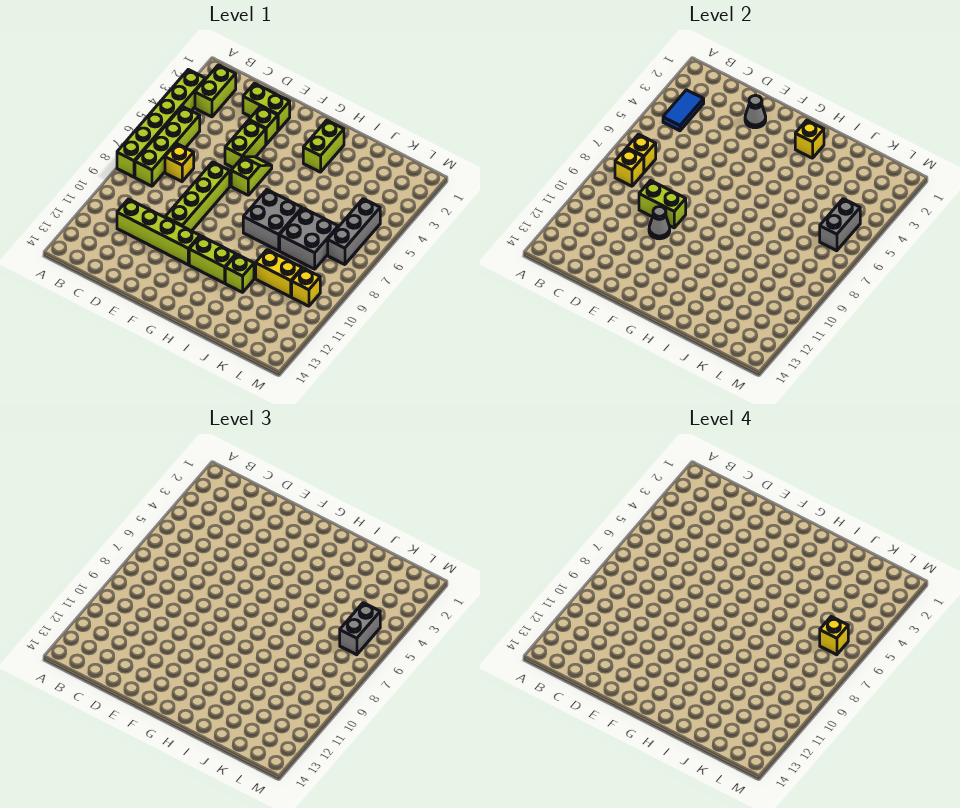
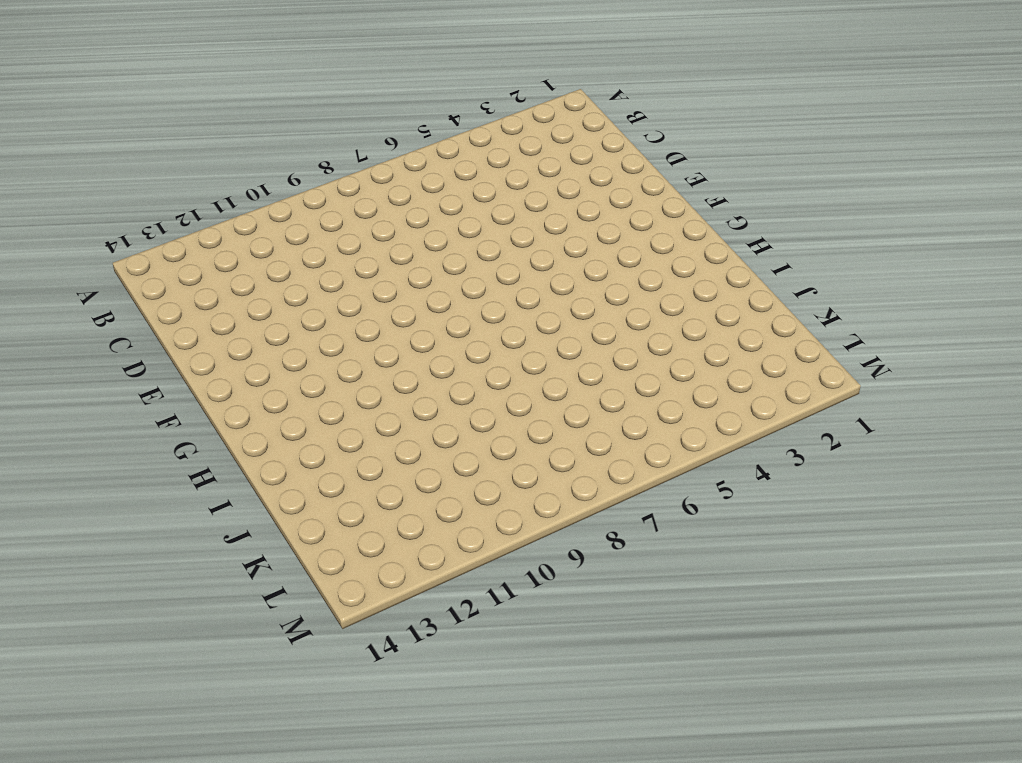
none -> lime 1x6 brick [117,70,205,177]
none -> lime 1x2 brick [195,65,236,117]
none -> lime 1x4 brick [135,107,200,186]

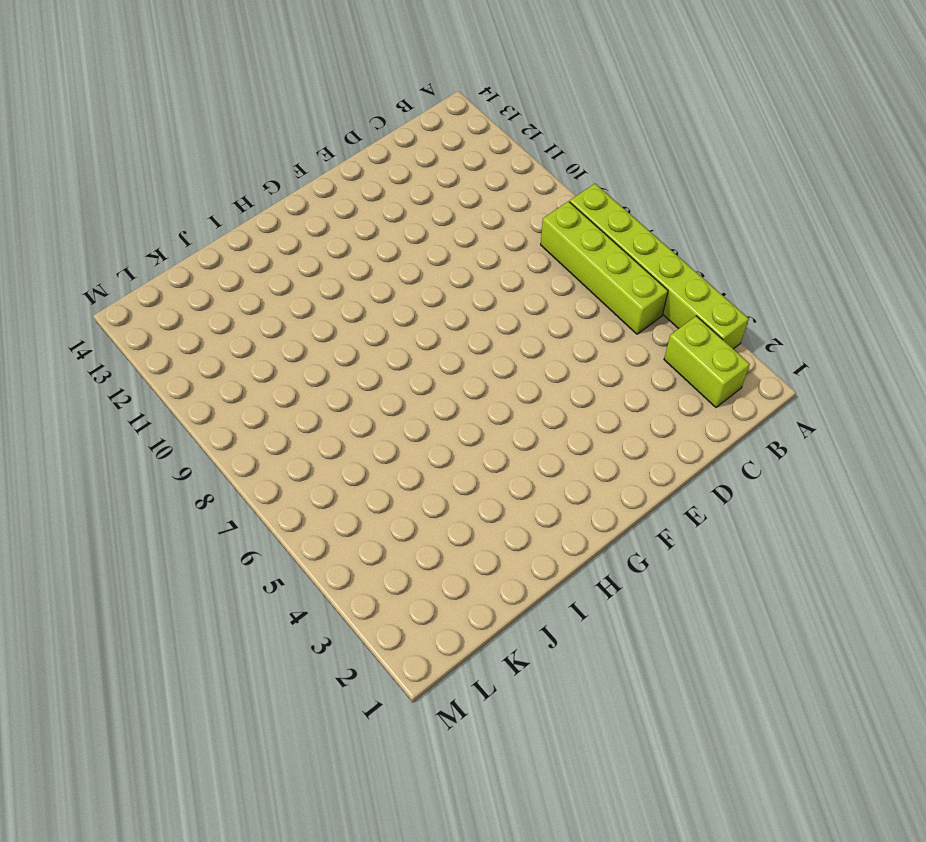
none -> yellow 1x1 brick [165,144,194,181]
none -> lime 1x4 brick [117,199,200,265]
none -> lime 1x2 brick [243,83,290,130]

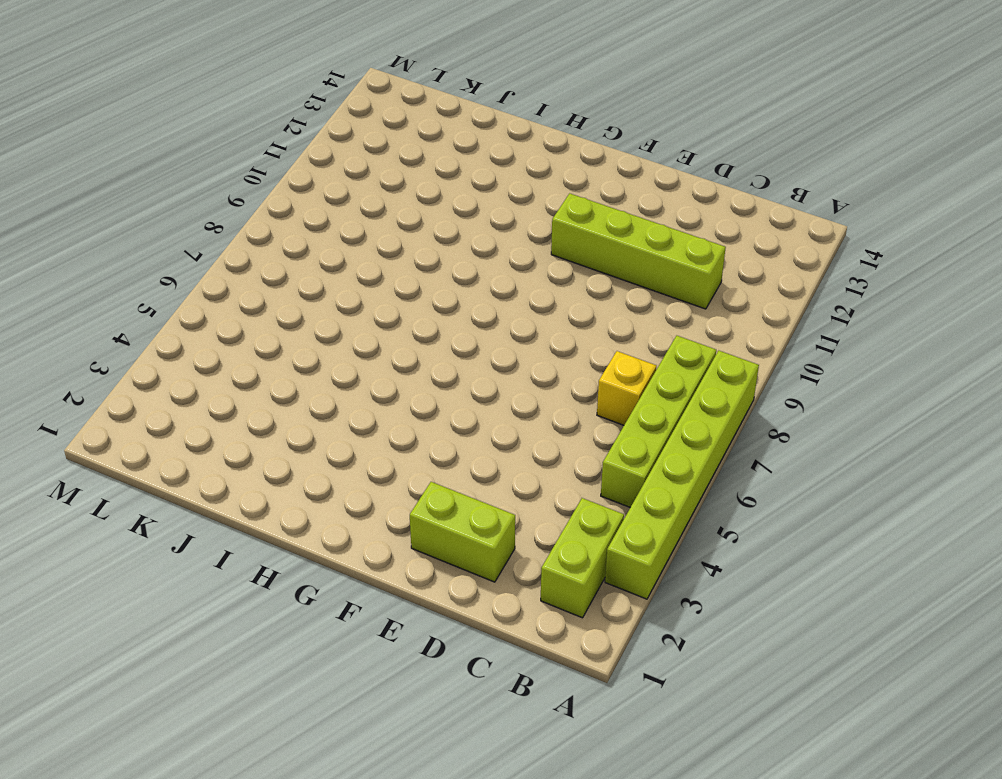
none -> lime 1x1 brick [249,106,278,144]
none -> lime 1x2 brick [225,120,266,168]
none -> lime 1x4 brick [165,162,230,231]

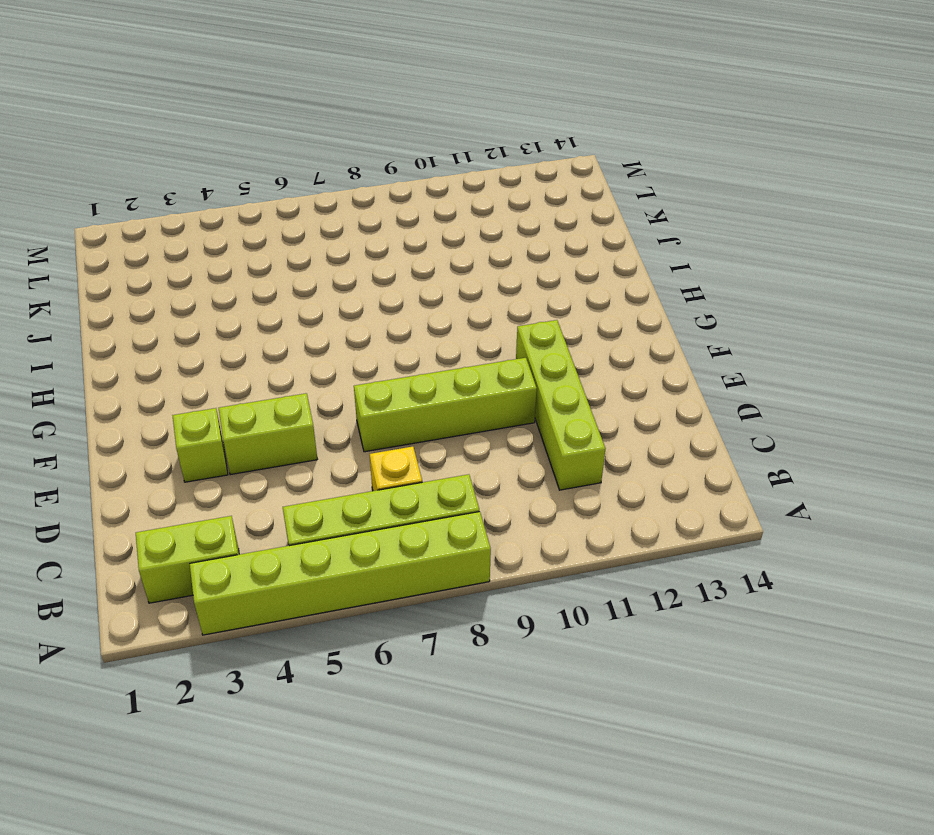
none -> lime 1x2 brick [243,83,290,130]
none -> lime 1x2 slope [231,157,272,195]
none -> lime 1x2 brick [189,236,236,283]

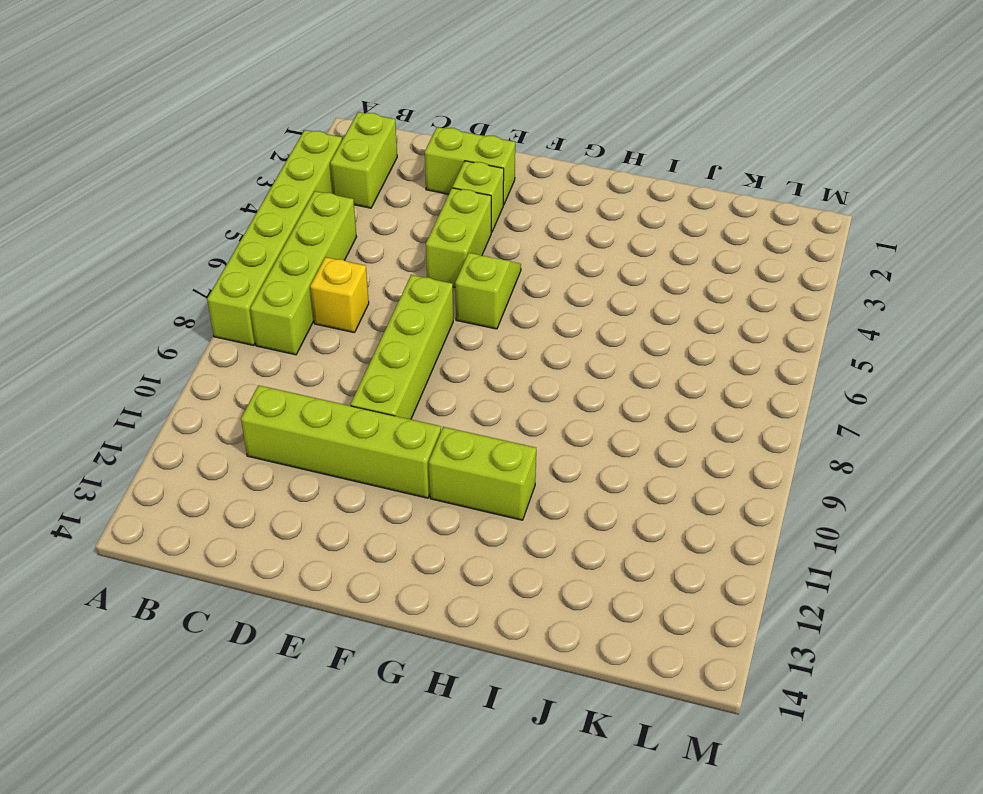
none -> lime 1x2 brick [303,120,344,172]
none -> grey 2x2 brick [243,190,302,251]
none -> lime 1x1 brick [225,254,254,292]

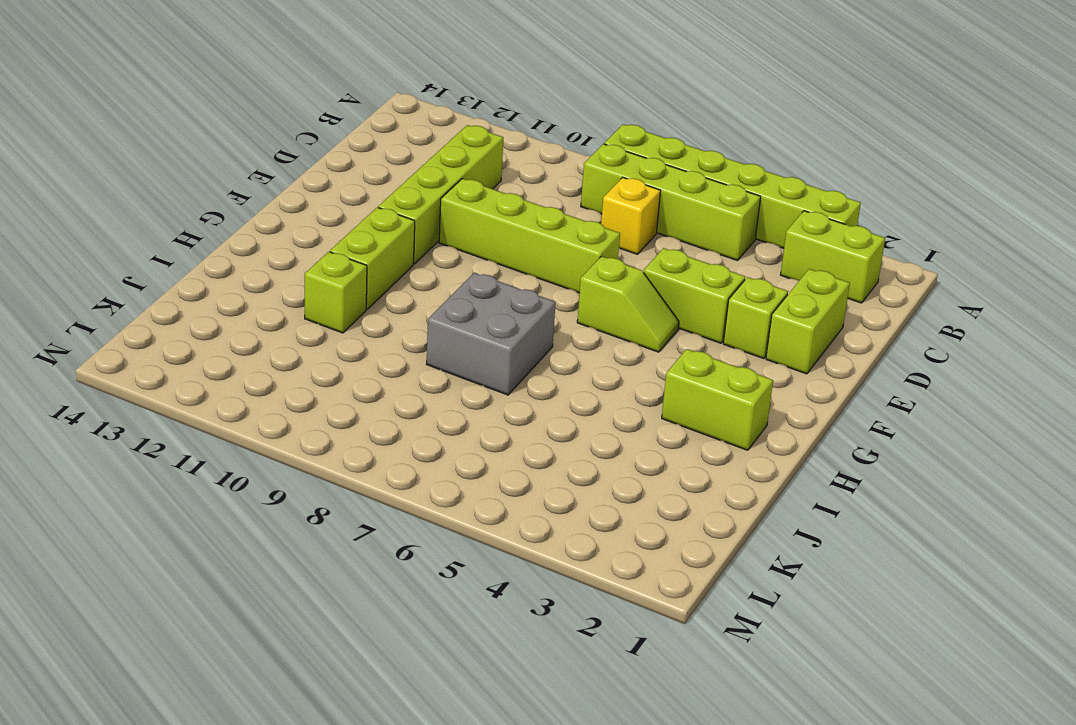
none -> grey 2x2 brick [280,208,338,269]
none -> yellow 1x2 brick [256,250,302,297]
none -> grey 1x3 brick [328,199,380,265]

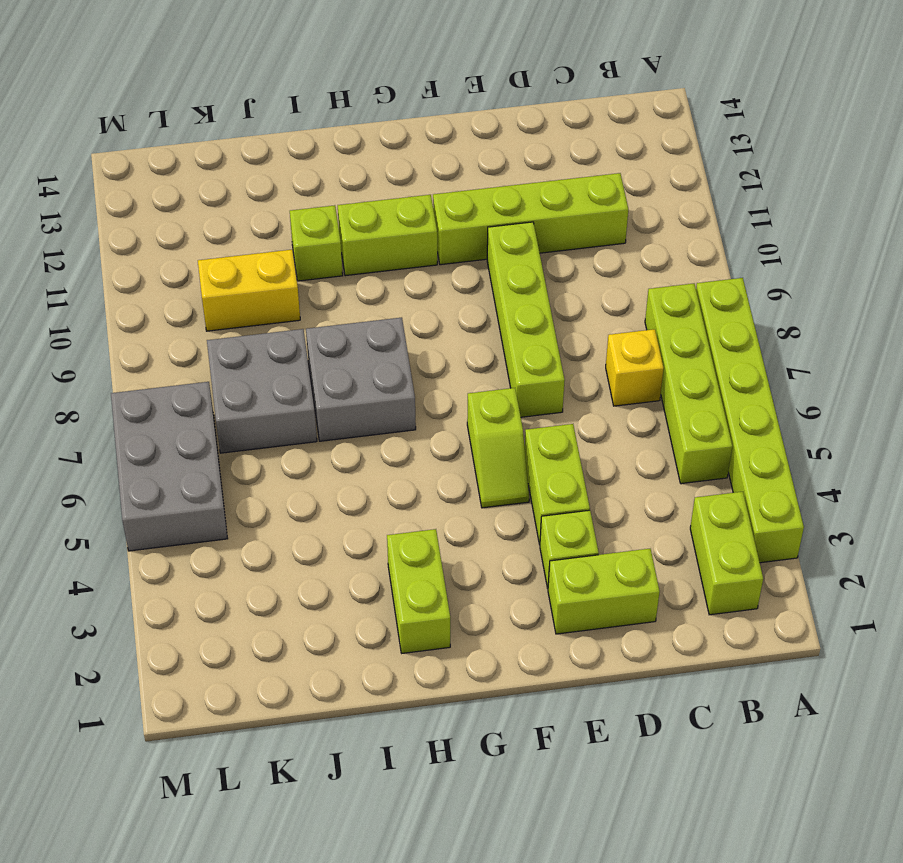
grey 2x3 brick [111,382,228,551] -> grey 1x3 brick [328,199,380,265]
none -> yellow 1x1 brick [292,268,320,306]
none -> blue 1x2 tile [663,90,704,131]
none -> yellow 1x1 brick [627,134,656,172]

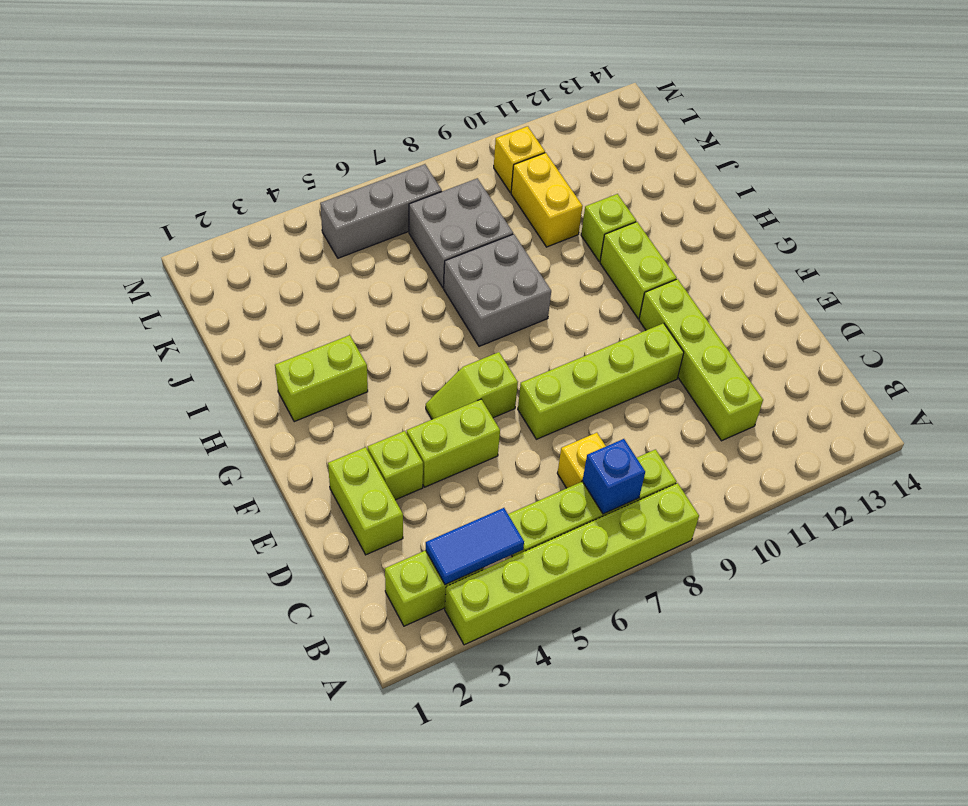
blue 1x1 brick [582,439,645,514] -> yellow 1x1 brick [627,134,656,172]
none -> yellow 1x1 brick [615,148,644,186]
none -> lime 1x2 brick [639,181,686,228]
none -> grey 1x1 cone [745,95,766,128]

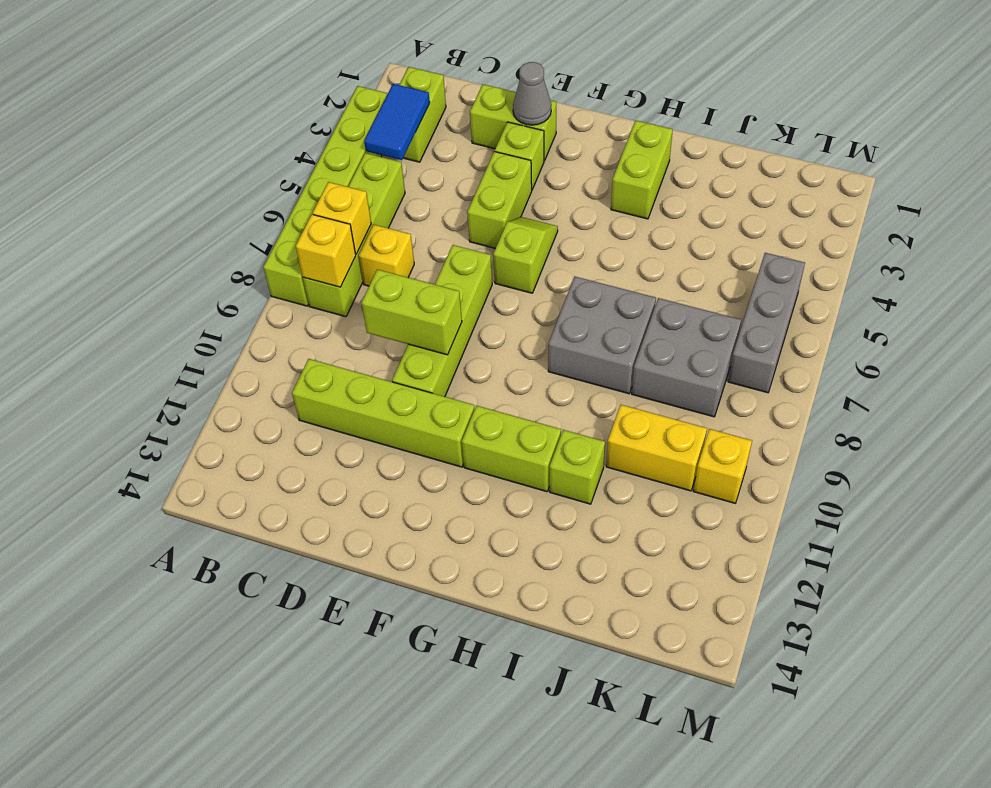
none -> grey 1x1 cone [649,207,670,239]
none -> yellow 1x1 brick [795,120,824,158]
none -> grey 1x2 brick [820,199,860,251]

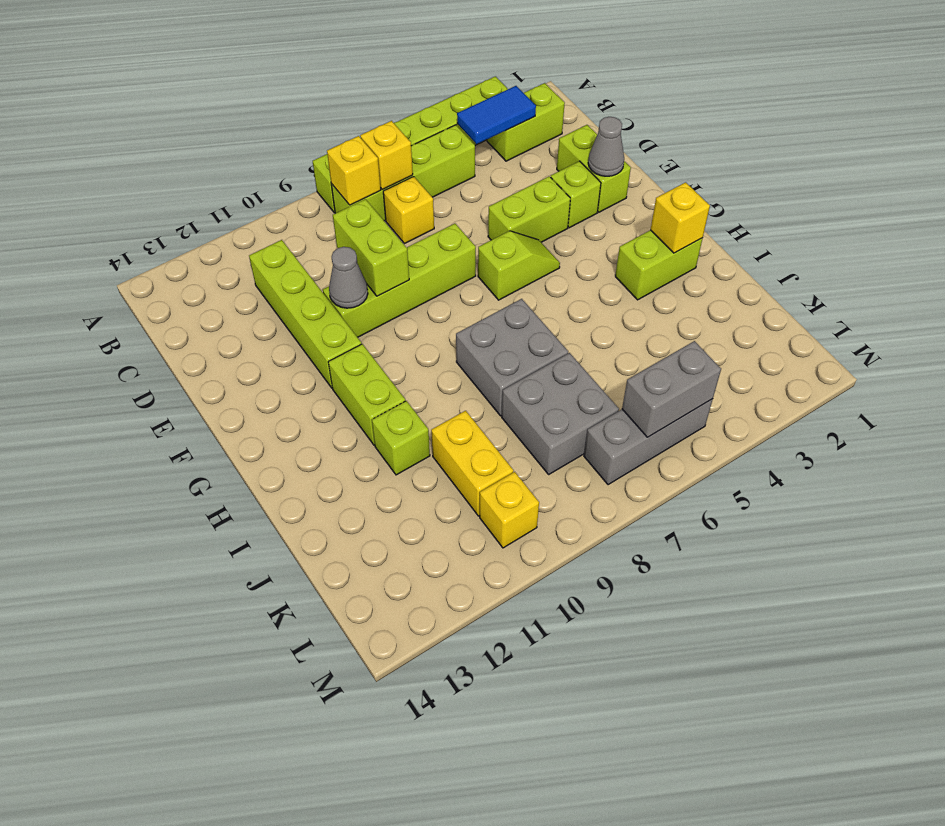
none -> grey 1x2 brick [340,603,380,655]
none -> yellow 1x1 brick [820,617,848,655]

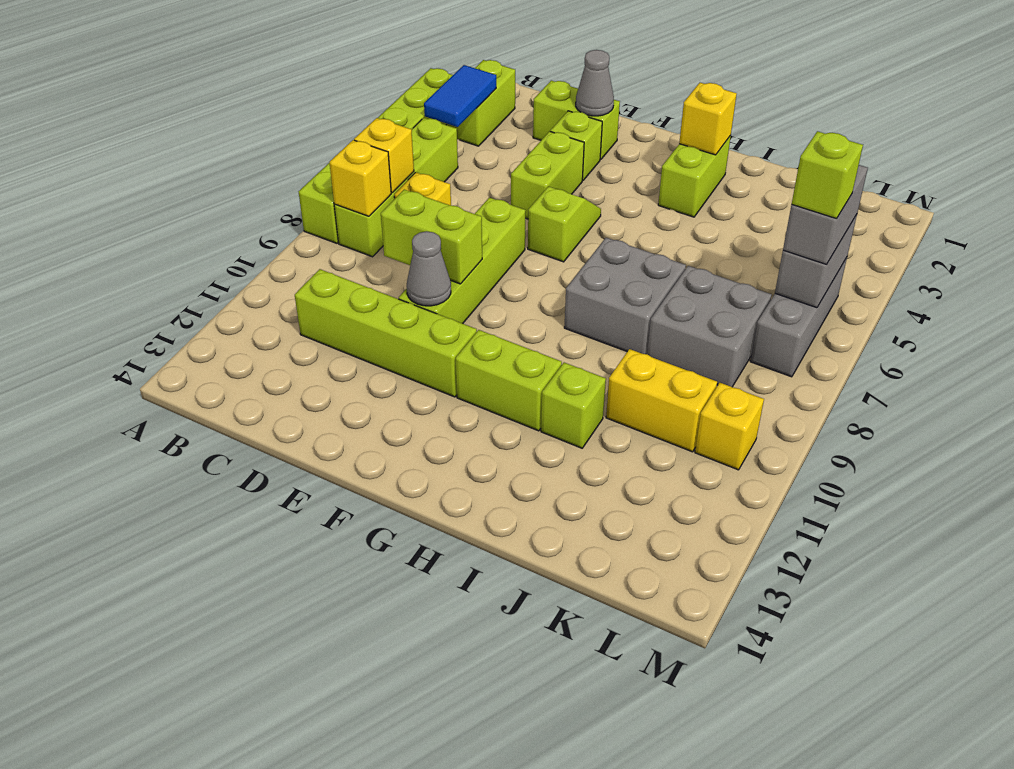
lime 1x1 brick [792,131,863,219] -> yellow 1x1 brick [820,617,848,655]

